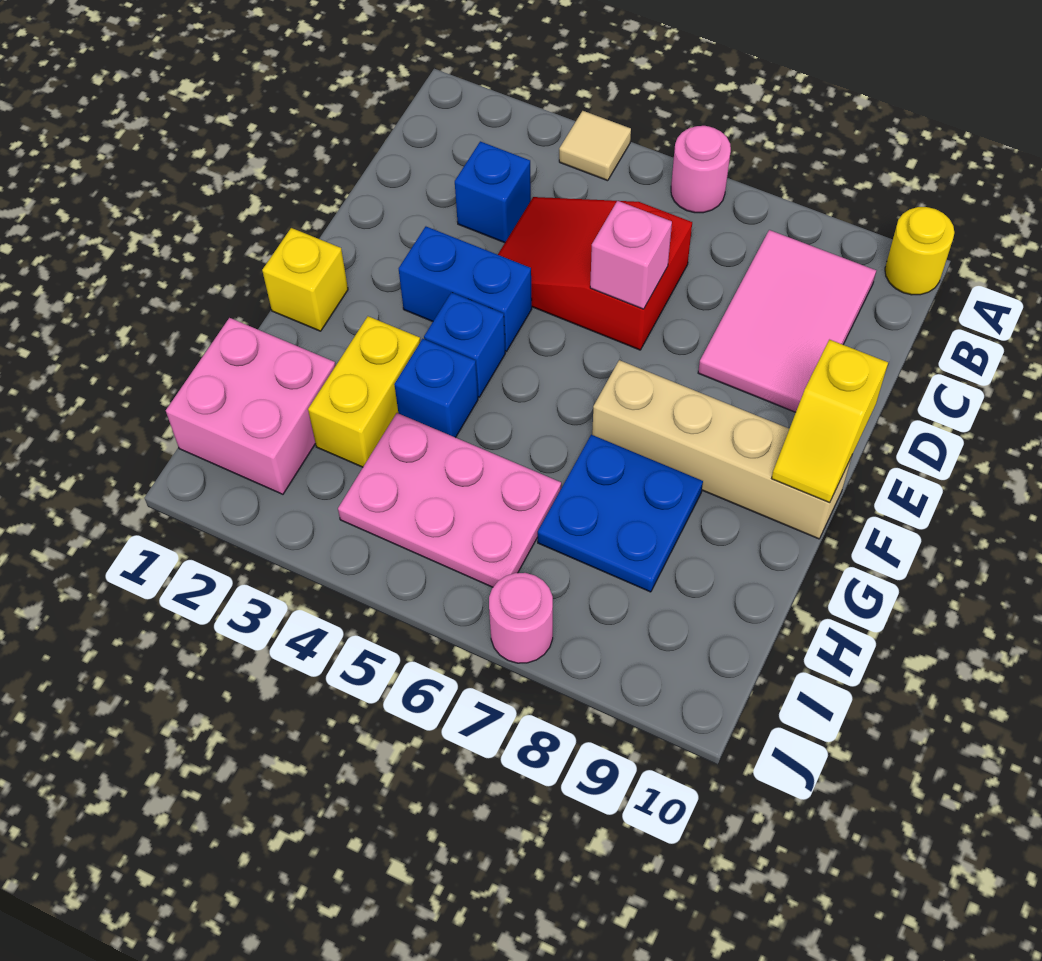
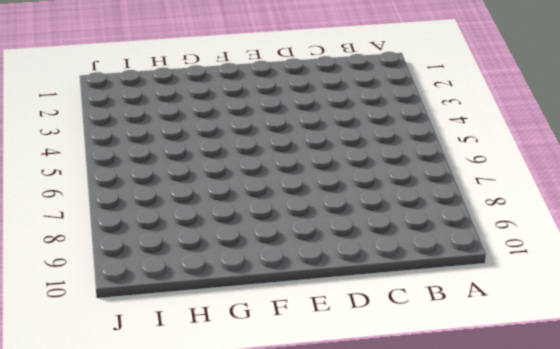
none -> tan 1x1 tile [559,111,631,181]
none -> pink 1x1 round brick [671,126,731,213]
none -> yellow 1x1 round brick [885,207,954,295]

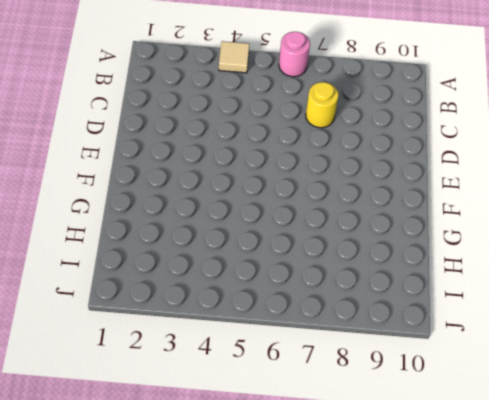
yellow 1x1 round brick [306,82,339,128] -> yellow 1x1 round brick moved to [885,207,954,295]
none -> pink 2x3 tile [698,230,876,412]
none -> blue 1x1 brick [455,141,531,243]
none -> red 2x3 slope [498,197,692,350]

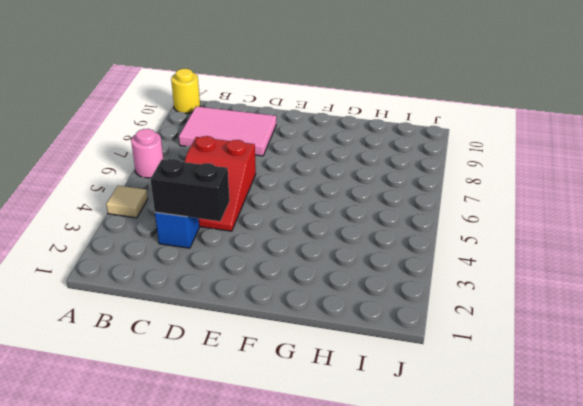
black 1x2 brick [150,159,230,221] -> none
none -> blue 1x2 brick [399,227,532,352]
none -> yellow 1x1 brick [262,228,348,331]
none -> blue 1x1 brick [424,293,505,397]

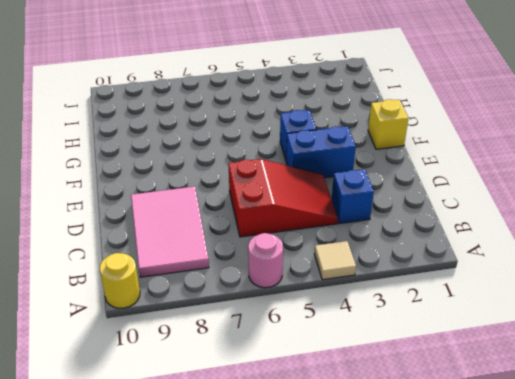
none -> tan 1x4 brick [592,360,852,539]
none -> yellow 1x2 brick [308,316,420,467]
none -> blue 1x1 brick [394,339,478,438]

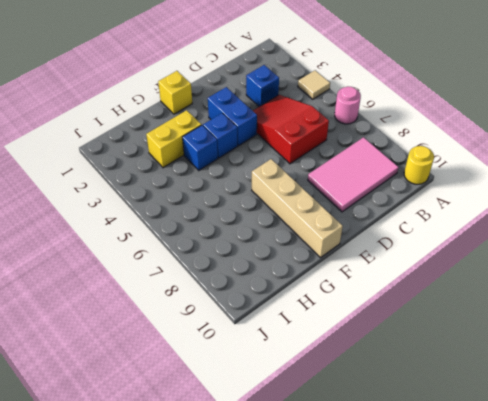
none -> blue 2x2 plate [538,435,703,592]
none -> pink 2x2 brick [166,318,336,494]
none -> pink 2x3 plate [338,413,561,587]

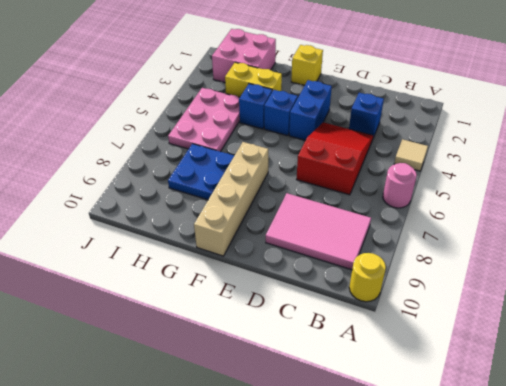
none -> pink 1x1 round brick [489,573,553,663]
none -> pink 1x1 brick [590,201,672,309]
none -> yellow 1x2 slope [772,340,888,503]

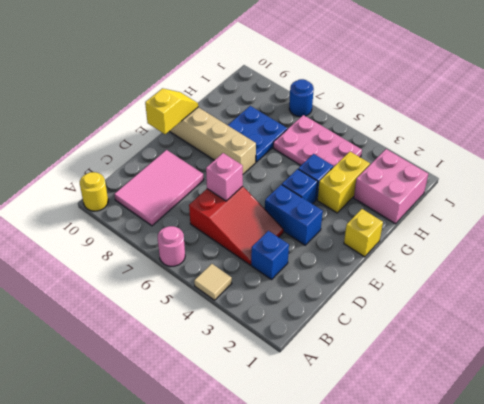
blue 1x1 round brick [289,79,314,117] -> pink 1x1 round brick [489,573,553,663]

